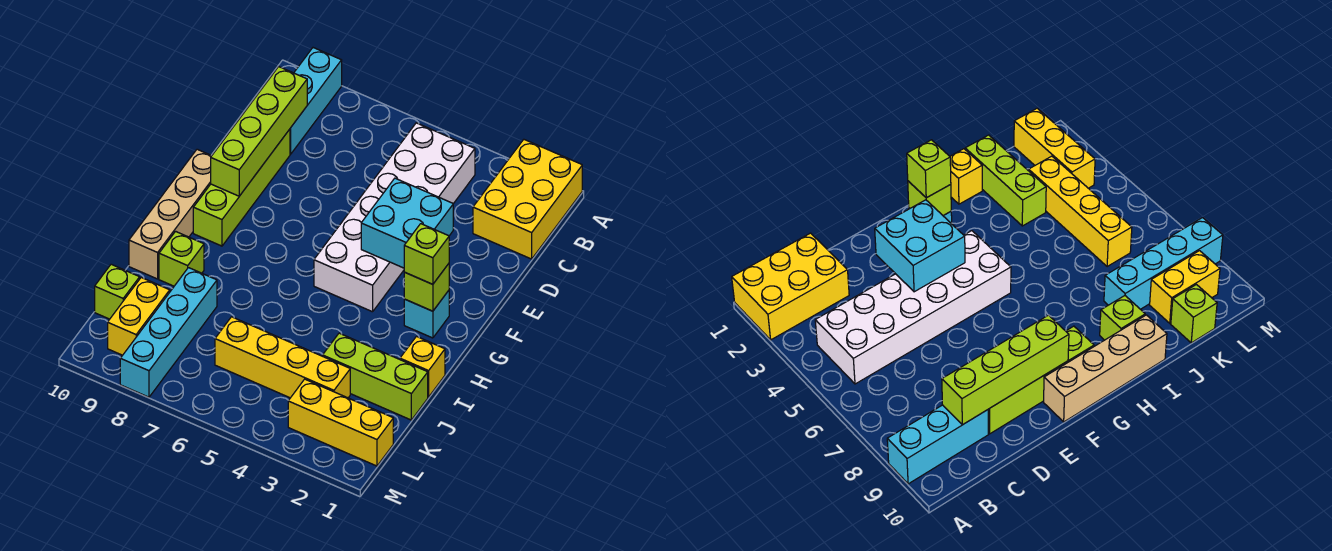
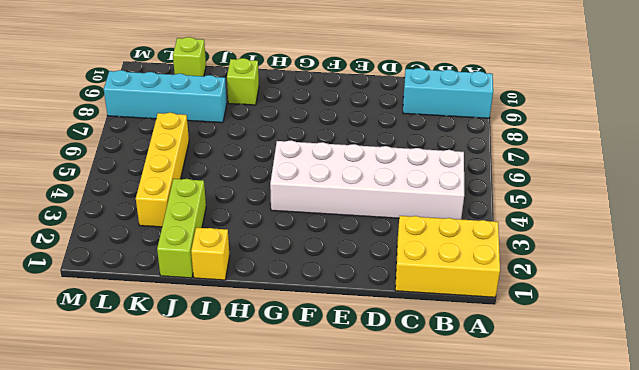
none -> lime 1x4 brick [193,129,290,246]
none -> tan 1x4 brick [129,149,211,279]
none -> cyan 1x1 brick [404,291,449,338]

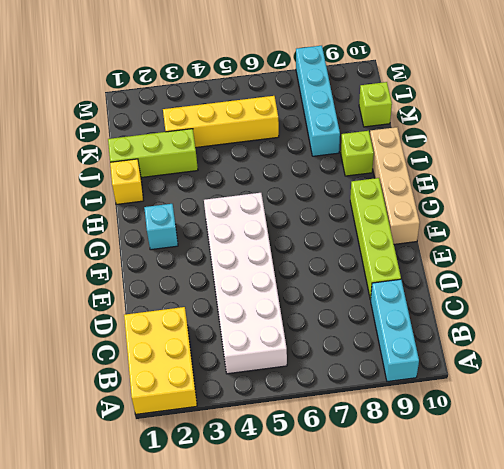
none -> yellow 1x2 brick [108,278,170,355]
none -> yellow 1x3 brick [288,379,393,466]
none -> lime 1x4 brick [211,67,307,196]

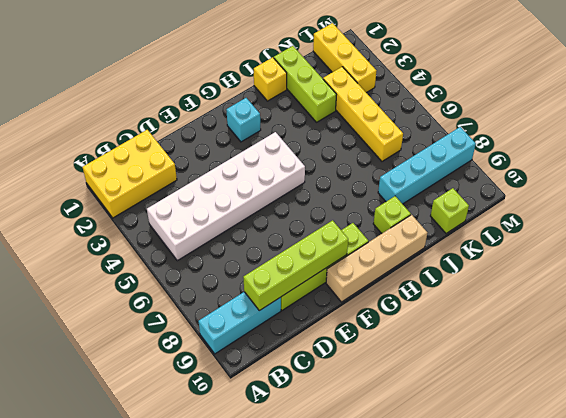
none -> yellow 1x2 brick [108,278,170,355]
none -> cyan 2x2 brick [361,178,453,268]
none -> lime 1x1 brick [404,264,449,311]

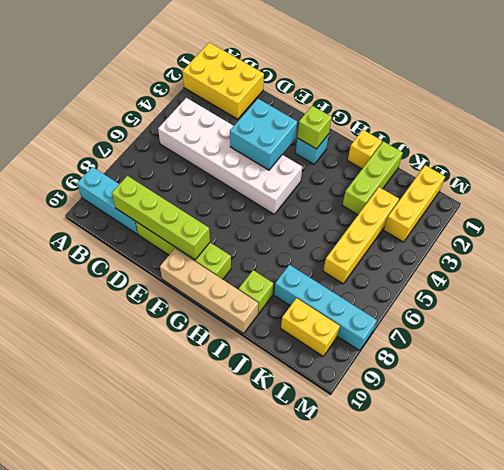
none -> lime 1x1 brick [95,264,140,319]
none -> lime 1x1 brick [404,224,449,284]

